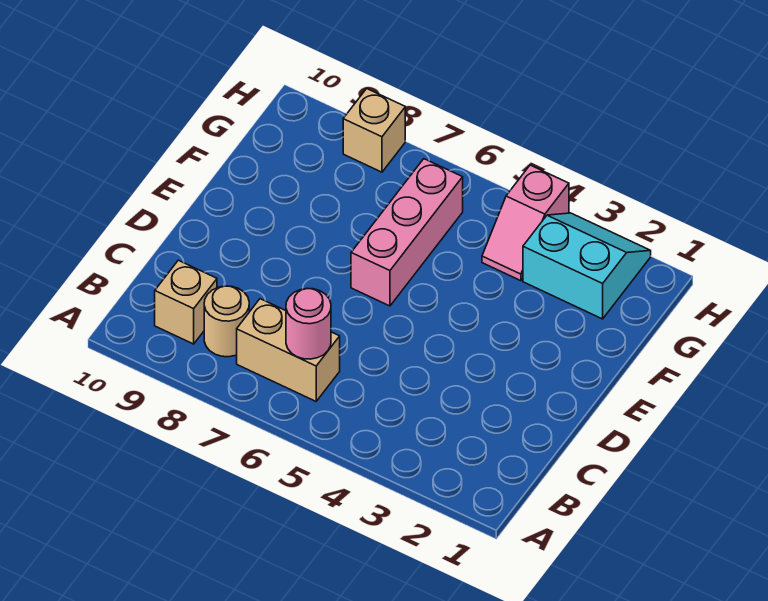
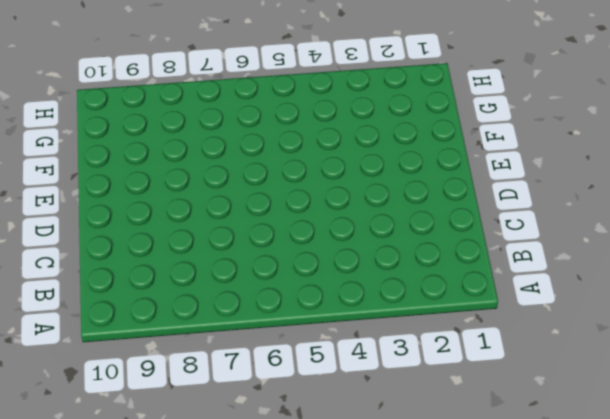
none -> tan 1x2 brick [237,299,340,401]
none -> tan 1x1 round brick [204,286,249,357]

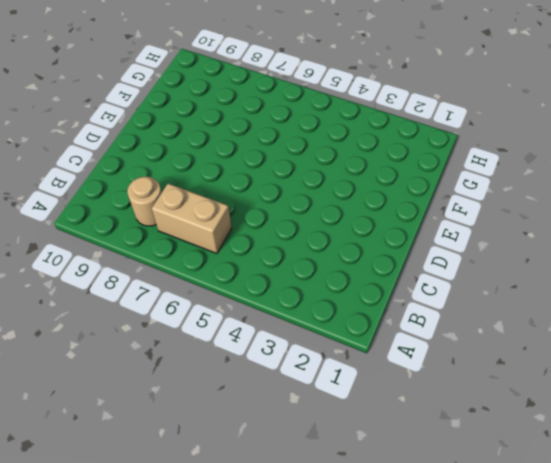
none -> tan 1x1 brick [155,260,217,344]
none -> pink 1x3 brick [351,159,463,306]

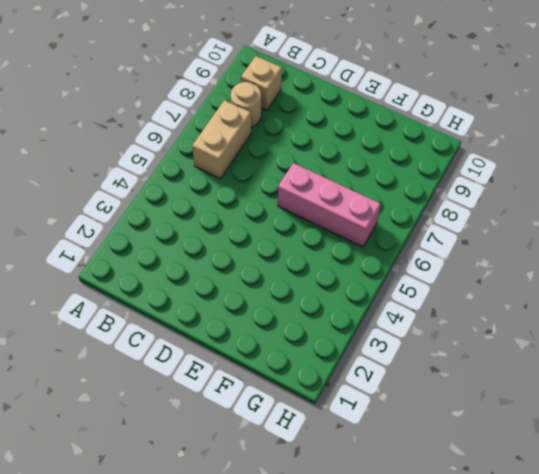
none -> cyan 2x2 slope [523,213,651,319]
none -> pink 1x2 slope [482,165,569,281]

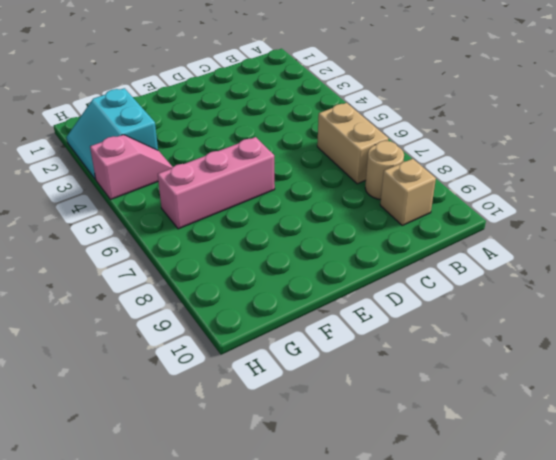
none -> tan 1x1 brick [343,89,405,172]
none -> pink 1x1 round brick [286,289,331,359]

